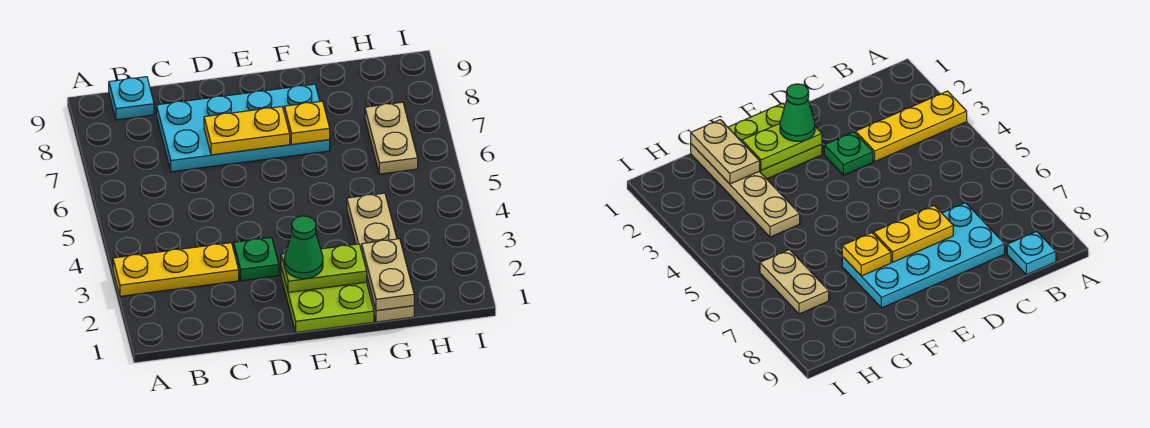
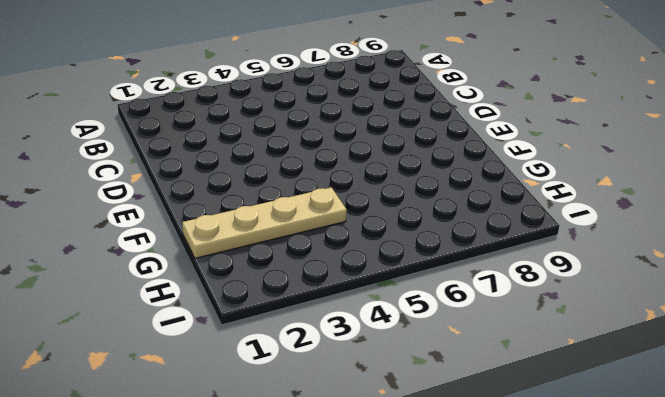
none -> yellow 1x3 plate [113,243,239,296]
none -> cyan 1x1 plate [109,77,154,120]
none -> cyan 2x4 plate [156,84,330,172]

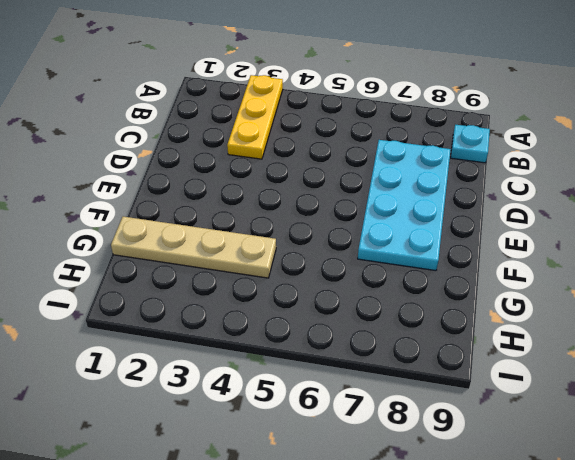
none -> green 1x1 plate [234,237,279,281]
none -> lime 2x2 plate [281,267,374,332]
none -> tan 1x2 plate [365,102,418,174]

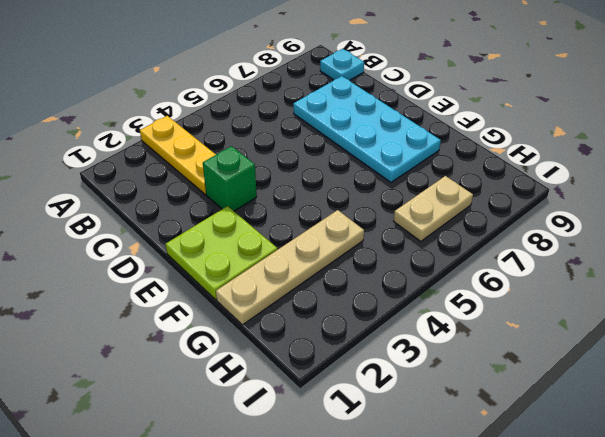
green 1x1 brick [203,146,257,211] -> green 1x1 plate [234,237,279,281]
none -> yellow 1x2 plate [204,107,290,155]
none -> lime 1x2 plate [281,244,367,292]
none -> yellow 1x1 plate [284,101,330,144]

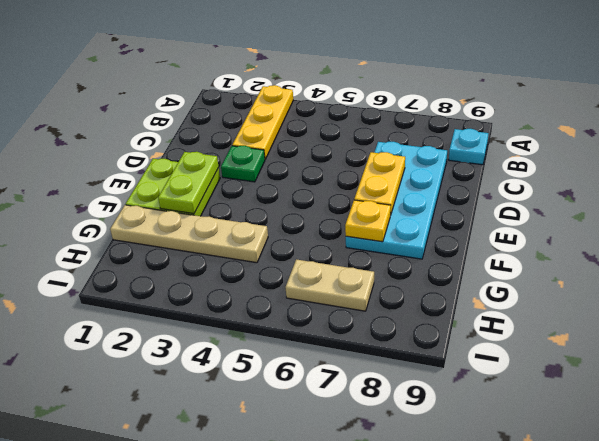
none -> tan 1x2 plate [362,239,414,311]
none -> green 1x1 cone [284,216,323,279]

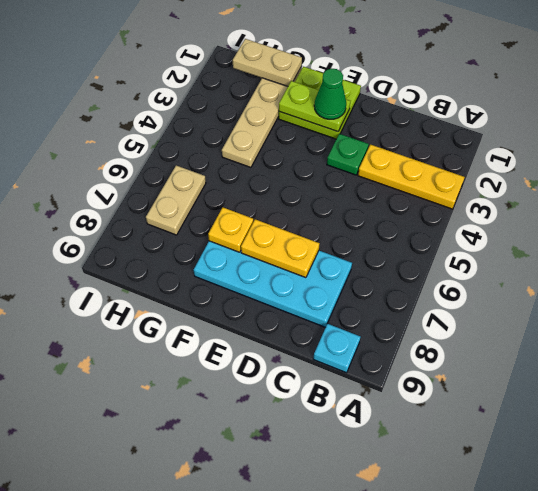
tan 1x2 plate [233,39,302,86] -> tan 1x2 plate turned to [362,239,414,311]

